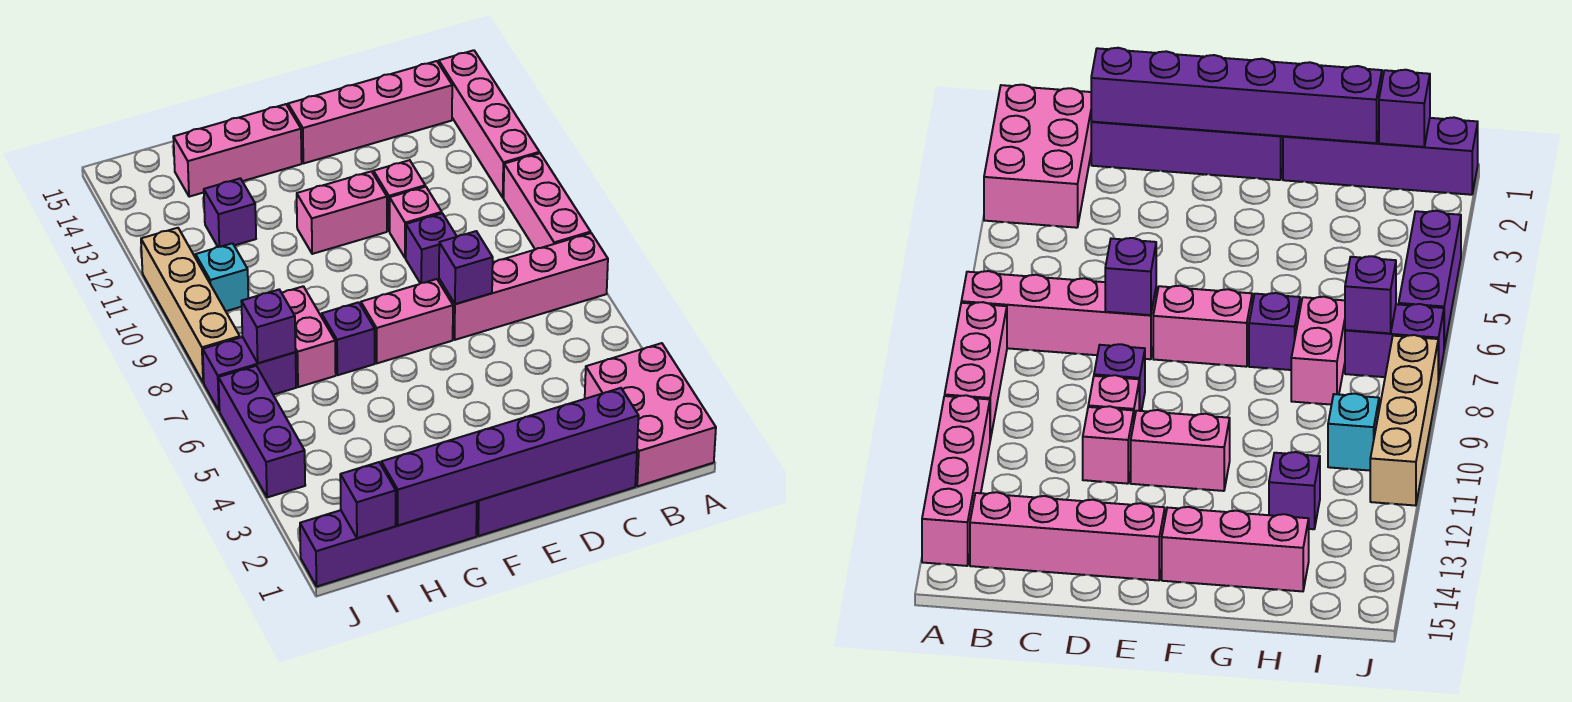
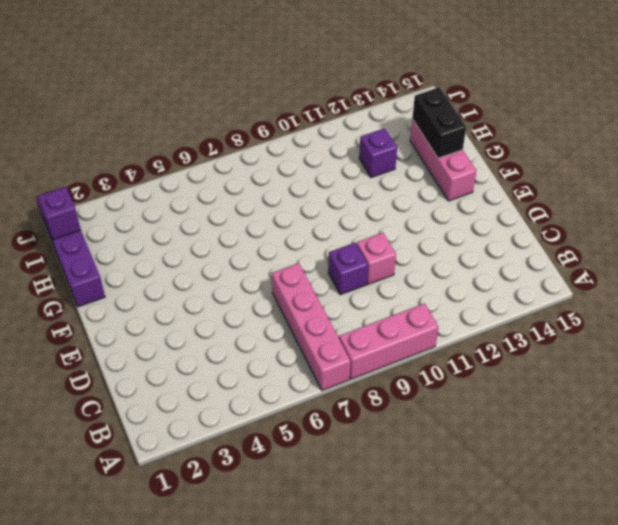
black 1x2 brick [412,87,466,158] -> none
none -> pink 2x3 brick [585,343,716,486]
none -> pink 1x4 brick [439,50,539,198]
none -> pink 1x4 brick [288,61,452,163]

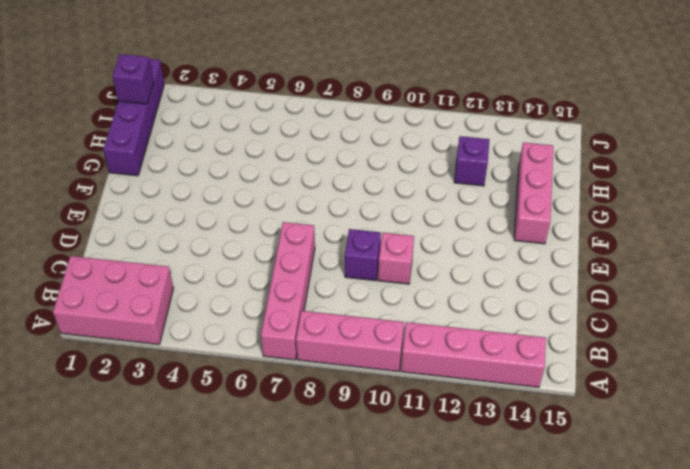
none -> pink 1x4 brick [288,61,452,163]
none -> purple 1x4 brick [476,452,637,536]
none -> pink 1x1 brick [373,160,425,231]

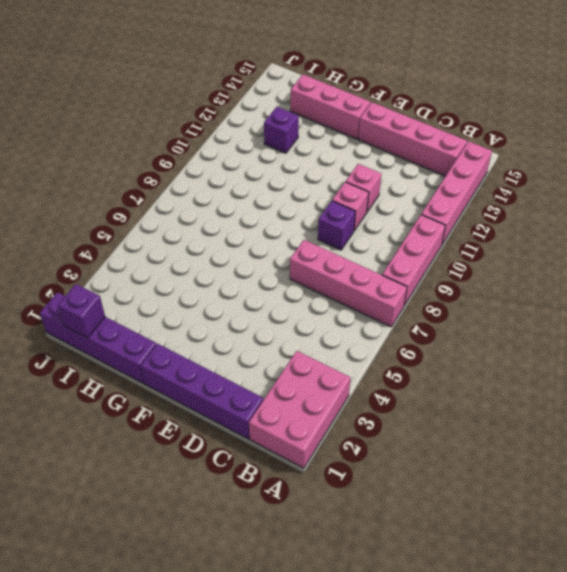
none -> pink 1x2 brick [361,279,453,363]
none -> pink 1x2 brick [297,171,387,254]
none -> purple 1x1 brick [322,302,375,375]

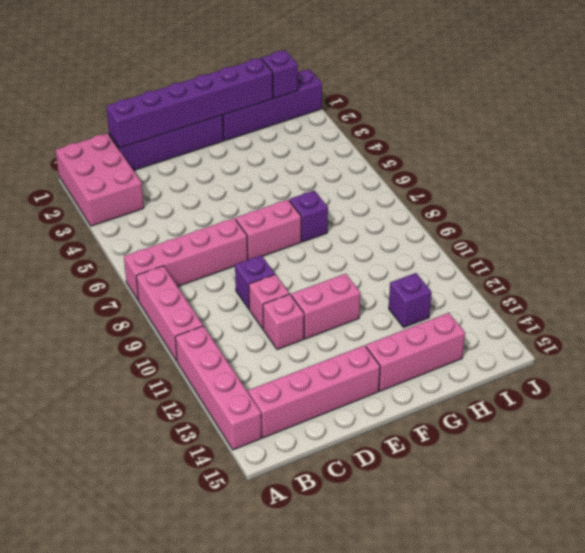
none -> pink 1x2 brick [282,286,336,387]
none -> purple 1x2 brick [203,337,296,411]
none -> cyan 1x1 brick [195,243,248,311]

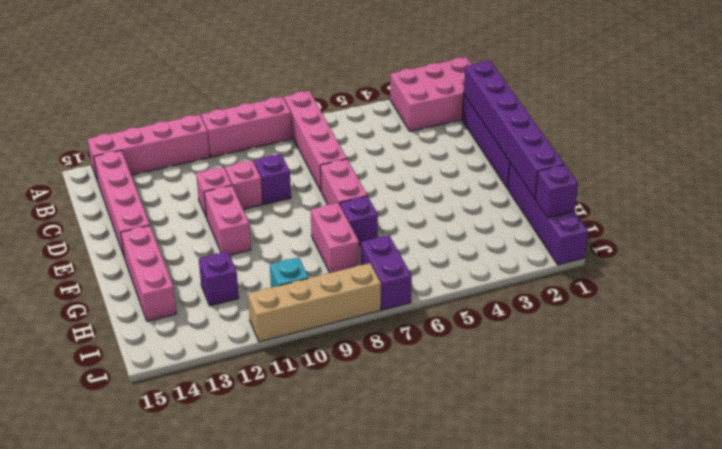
pink 1x2 brick [311,203,359,273] -> pink 1x2 brick turned to [282,286,336,387]
none -> purple 1x3 brick [218,366,305,497]
none -> purple 1x1 brick [439,231,493,304]
none -> purple 1x1 brick [241,290,296,363]

